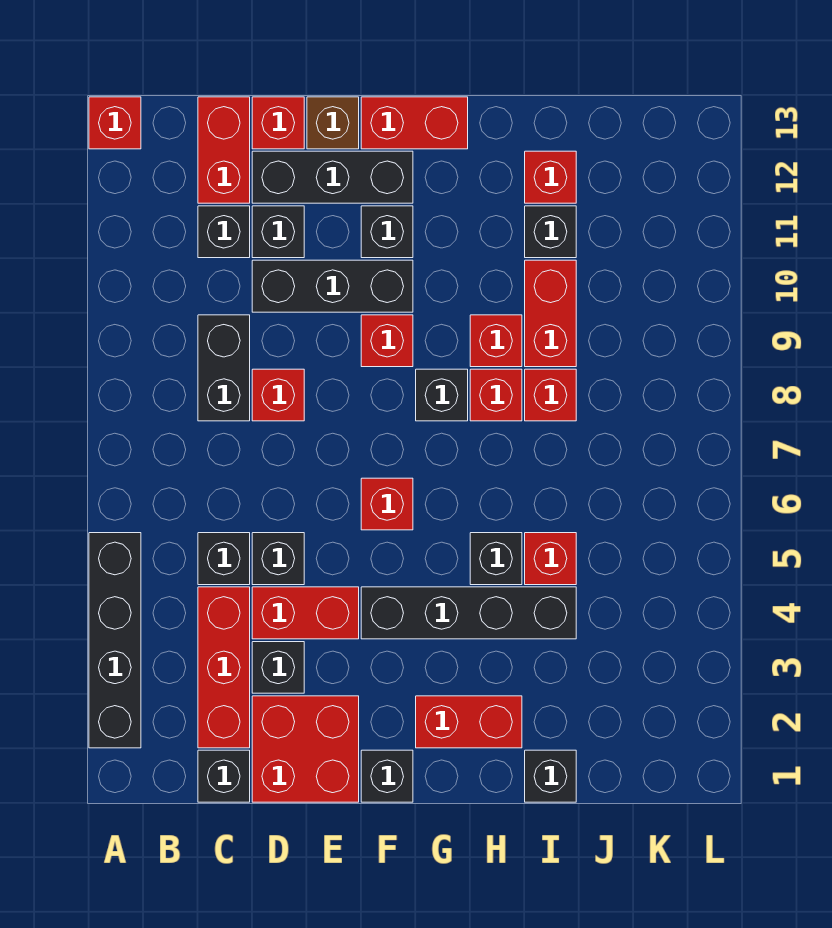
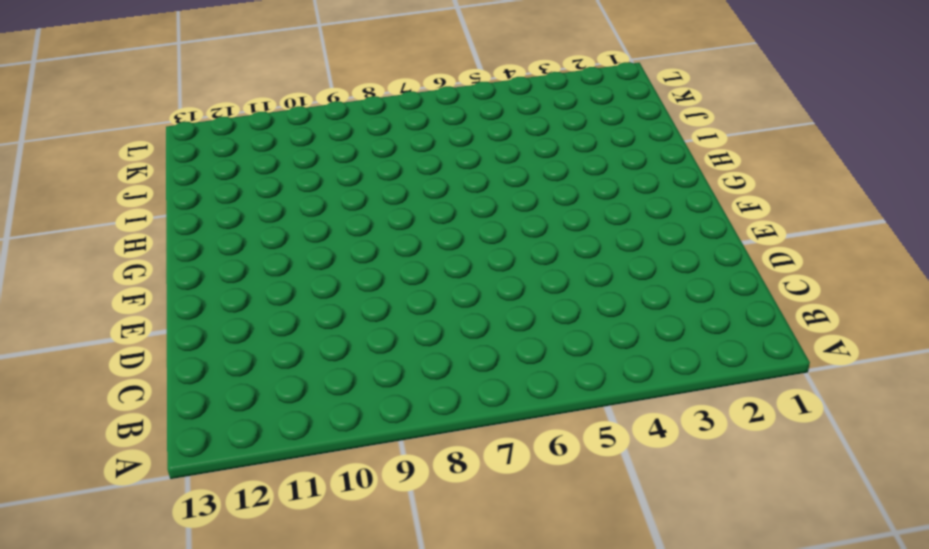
none -> black 1x4 brick [89,533,141,748]
none -> red 1x1 brick [89,97,141,149]
none -> black 1x1 brick [198,750,250,802]
none -> red 1x3 brick [198,587,250,748]

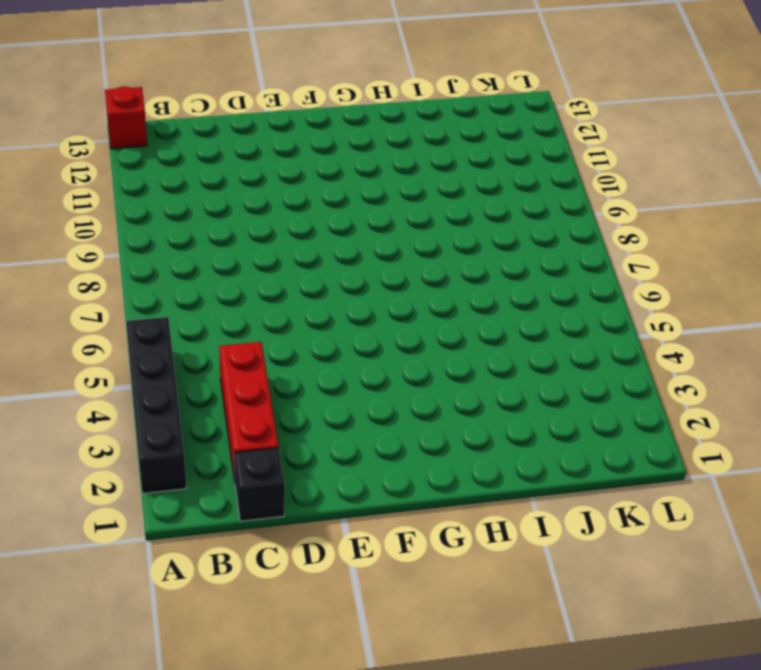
none -> black 1x1 brick [198,533,250,585]
none -> black 1x2 brick [198,315,250,421]
none -> black 1x1 brick [198,206,250,258]
none -> red 1x2 brick [198,97,250,203]

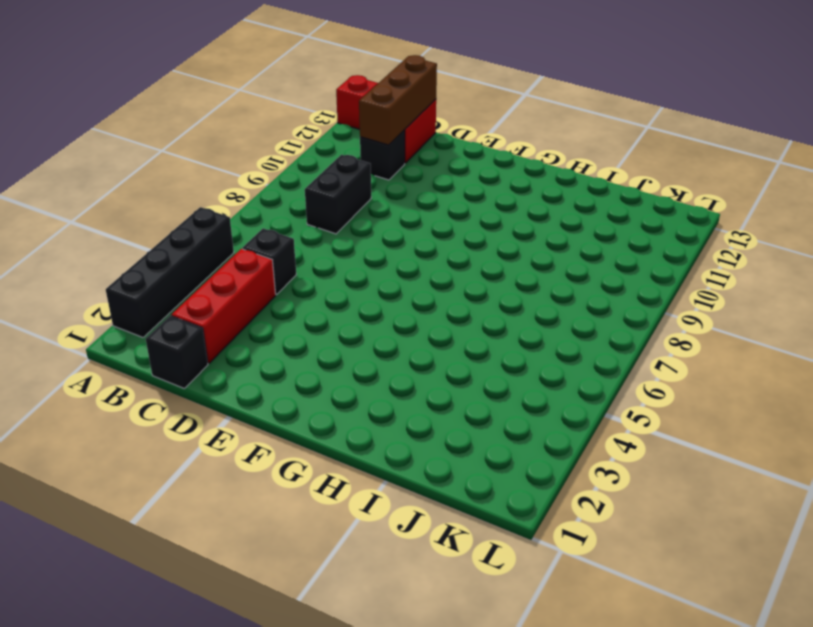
brown 1x3 brick [359,55,437,145] -> none
none -> red 2x2 brick [252,696,359,802]
none -> black 1x1 brick [252,642,304,693]
none -> red 1x2 brick [252,587,359,639]
none -> black 1x1 brick [252,533,304,585]

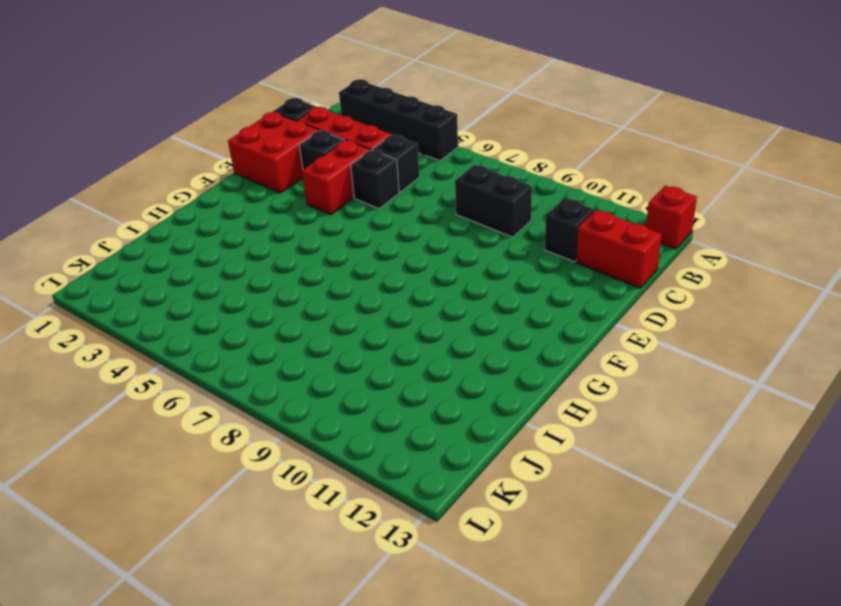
none -> red 1x1 brick [252,369,304,421]
none -> black 1x3 brick [252,260,413,312]
none -> black 1x1 brick [252,206,304,258]
none -> black 1x3 brick [252,151,413,203]

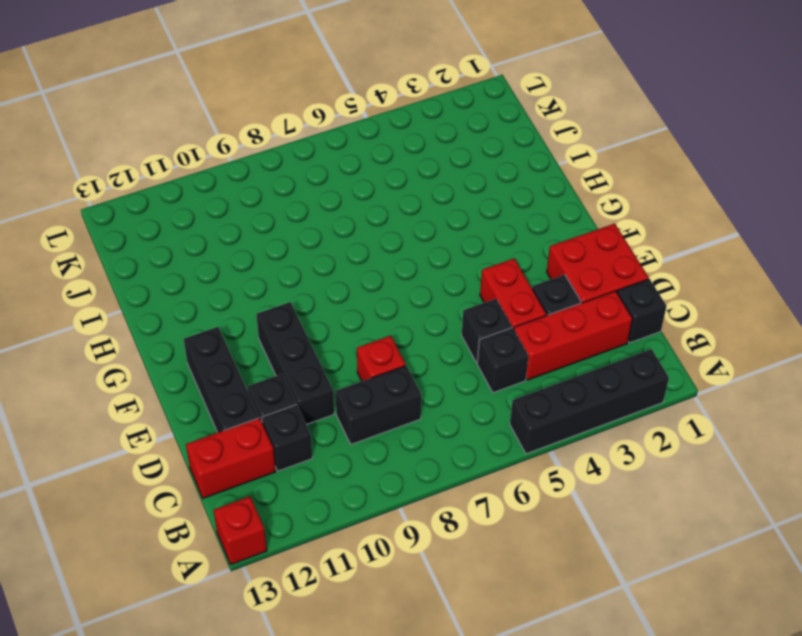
none -> red 1x1 brick [252,97,304,149]
none -> brown 1x1 brick [307,97,359,149]
none -> black 1x1 brick [361,750,413,802]
none -> black 1x4 brick [361,587,576,639]

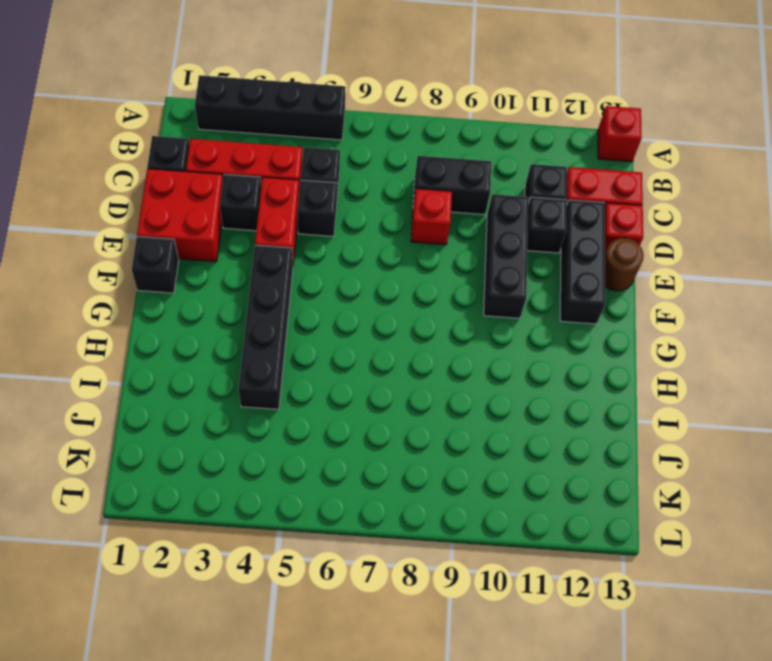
brown 1x1 round brick [605,238,644,291] -> brown 1x1 brick [307,97,359,149]
none -> red 1x1 brick [361,478,413,530]
none -> red 1x1 brick [361,315,413,367]
none -> black 1x1 brick [361,206,413,258]
none -> red 1x2 brick [361,97,468,149]

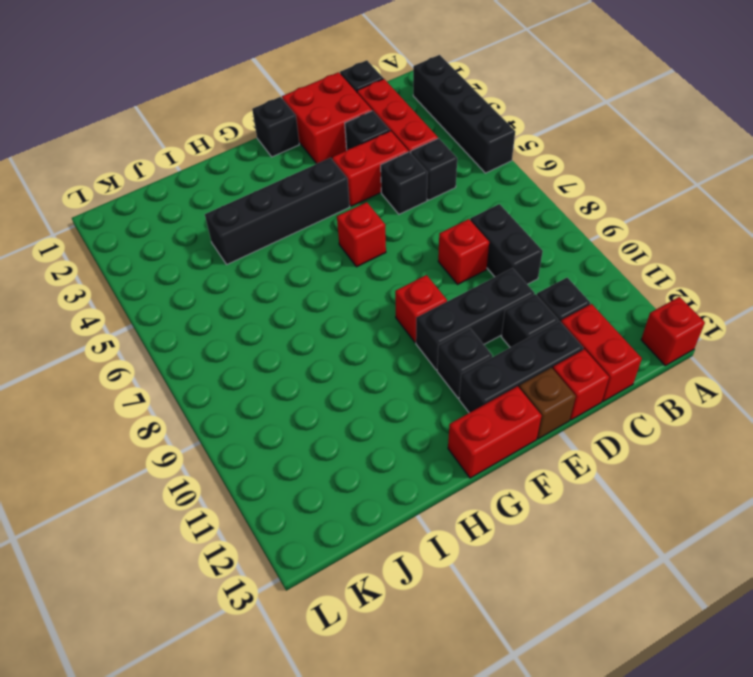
none -> red 1x2 brick [416,696,522,748]
none -> black 1x1 brick [416,369,468,421]
none -> black 1x1 brick [470,533,522,585]
none -> red 1x1 brick [470,369,522,421]

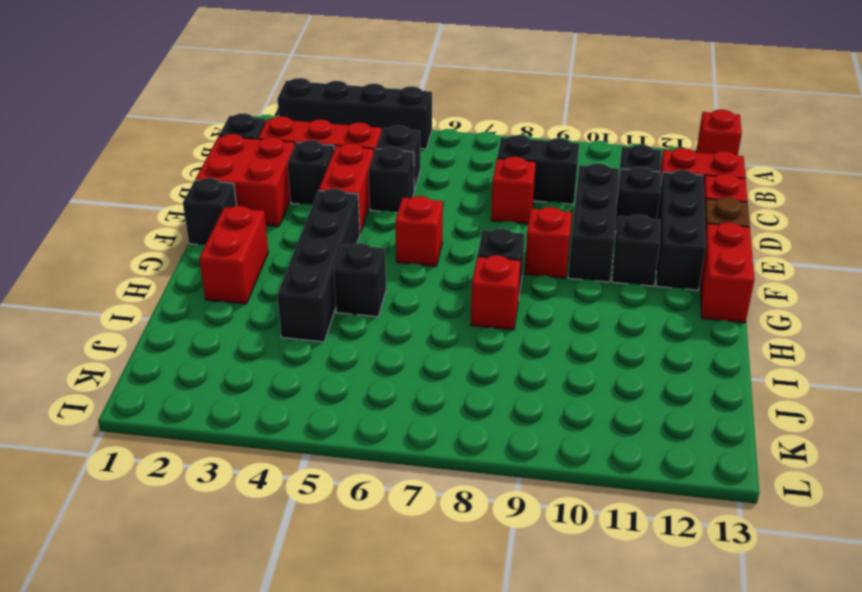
none -> red 1x1 brick [470,315,522,367]
none -> black 1x1 brick [525,750,576,802]
none -> red 1x1 brick [525,533,576,585]
none -> red 1x1 brick [525,369,576,421]

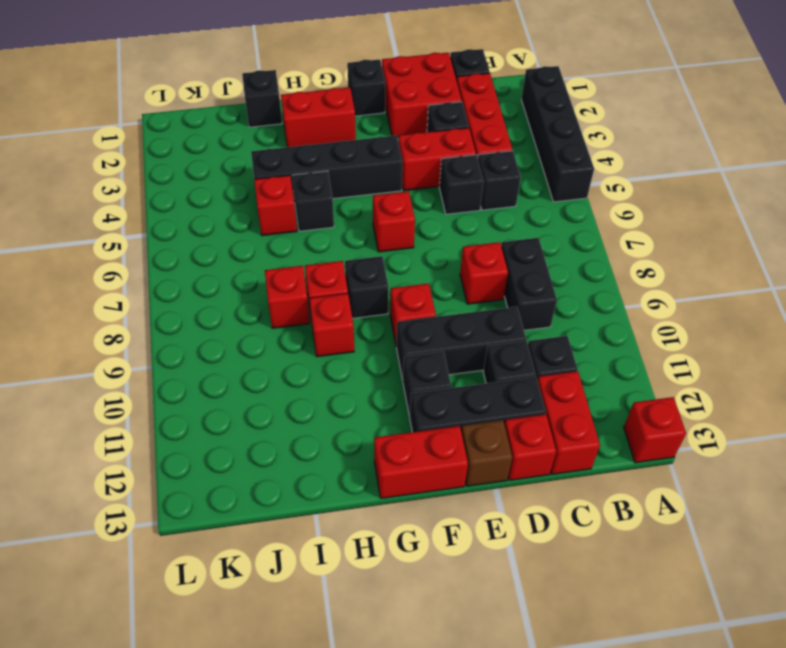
none -> red 1x2 brick [525,260,576,367]
none -> black 1x1 brick [525,206,576,258]
none -> red 1x1 brick [525,151,576,203]

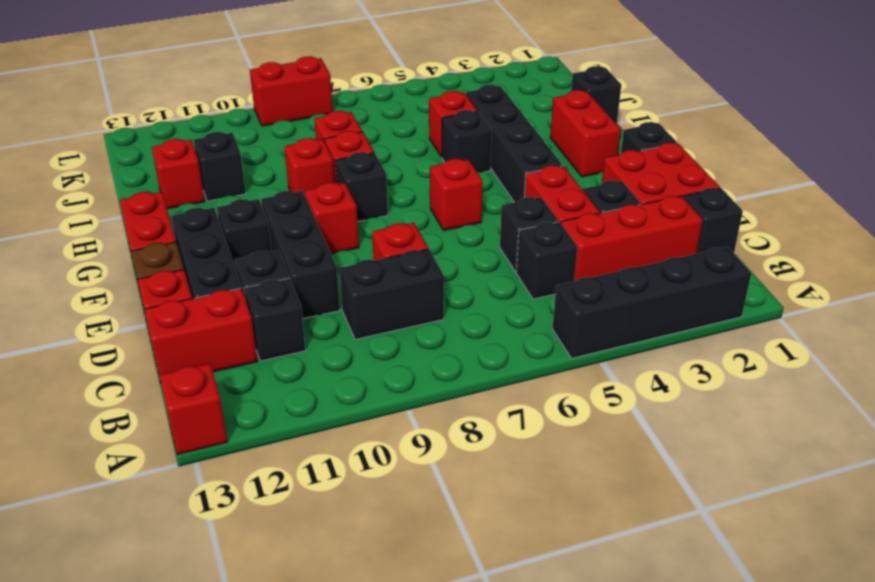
red 1x2 brick [250,56,333,126] -> red 1x2 brick moved to [525,260,576,367]

